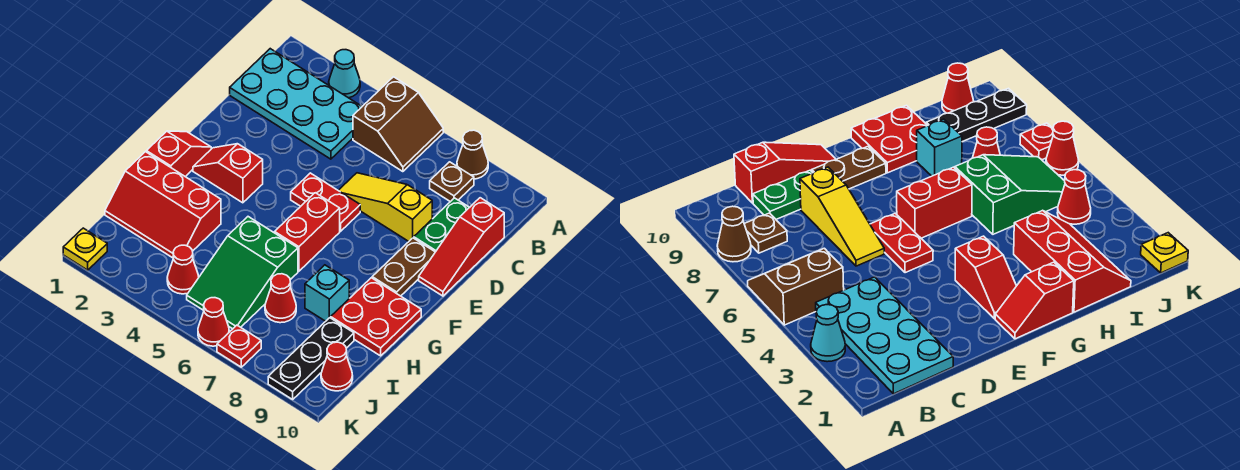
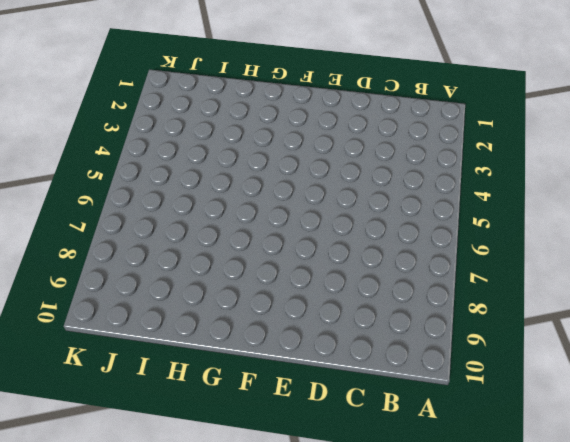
none -> cyan 1x1 cone [329,50,360,98]
none -> brown 2x2 slope [353,77,443,172]
none -> brown 1x1 cone [457,130,488,179]

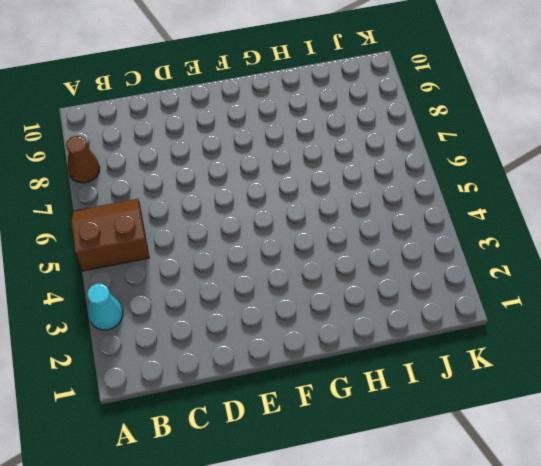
none -> cyan 2x4 plate [230,49,362,159]
none -> brown 1x1 plate [430,162,474,202]
none -> green 1x2 plate [414,198,470,252]

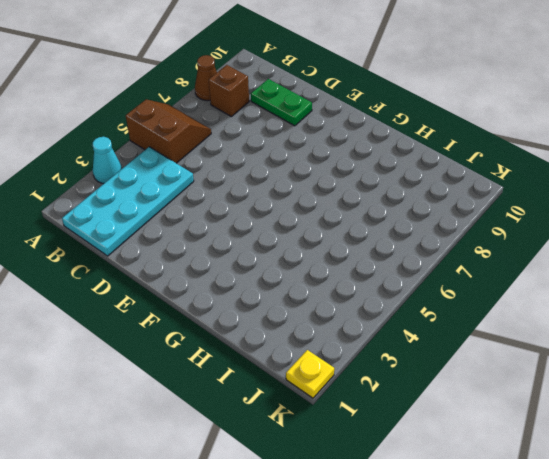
brown 1x1 brick [209,65,249,117] -> brown 1x1 plate [430,162,474,202]
none -> red 1x3 slope [419,198,504,296]
none -> yellow 1x3 slope [338,173,432,241]
none -> red 1x2 plate [291,173,360,231]

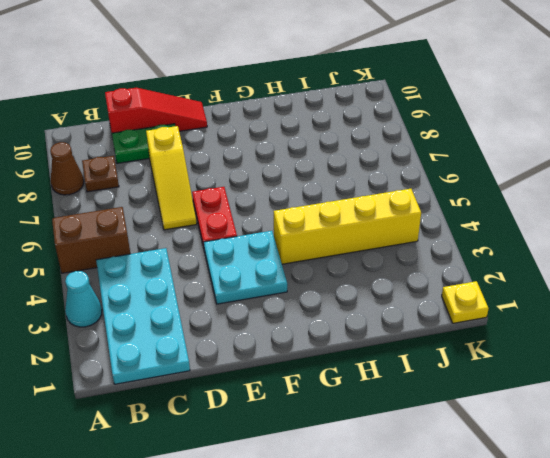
cyan 2x2 plate [204,231,287,304] -> red 1x2 slope [193,144,263,203]
yellow 1x4 brick [274,189,421,264] -> red 1x1 cone [167,245,199,294]
none -> brown 1x2 plate [372,238,435,296]
none -> red 1x2 slope [146,131,211,177]
none -> red 1x2 brick [275,193,340,271]

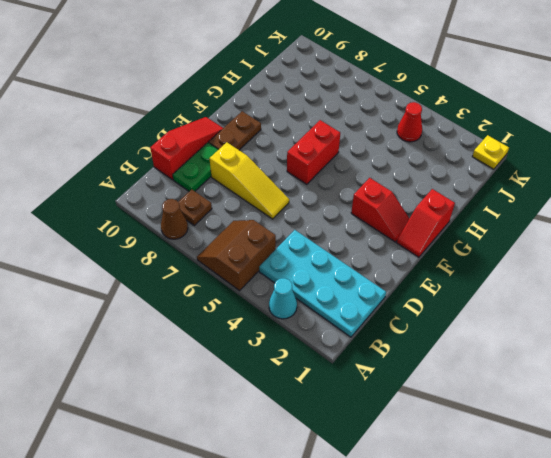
none -> red 1x2 plate [291,173,360,231]
none -> red 2x2 plate [331,278,421,356]
none -> red 2x3 slope [105,152,221,258]

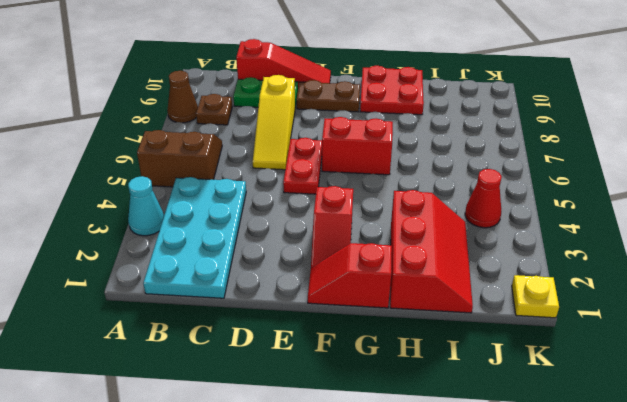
none -> green 2x3 slope [187,217,298,329]
none -> cyan 1x1 brick [305,265,349,321]
none -> red 1x1 cone [265,274,296,323]

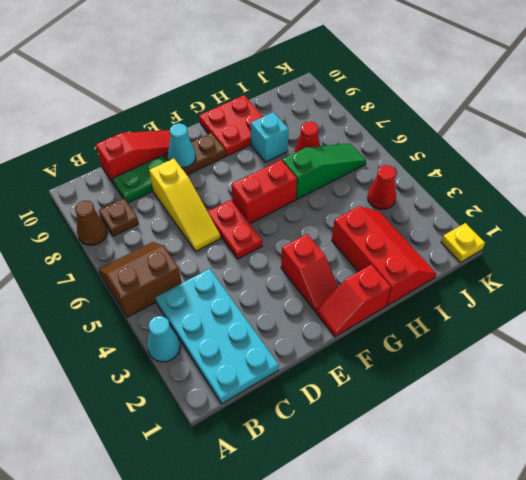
cyan 1x1 cone [168,123,196,168] -> none
green 1x3 slope [282,144,366,199] -> green 2x3 slope [187,217,298,329]
none -> black 1x3 plate [268,318,354,399]
none -> red 1x1 cone [321,342,353,391]
none -> red 1x1 cone [198,298,229,346]

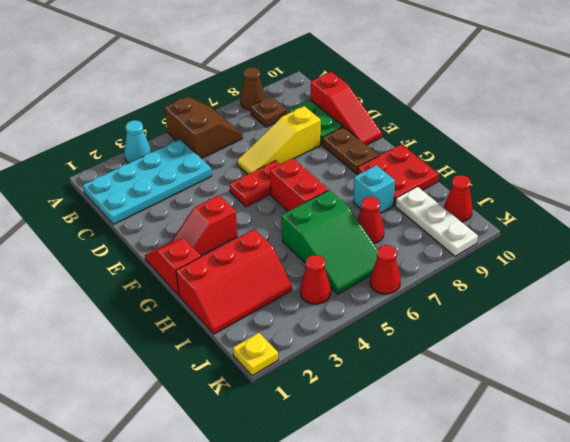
white 1x3 plate [395,187,478,256] -> black 1x3 plate [268,318,354,399]
none -> red 1x1 plate [217,325,261,367]

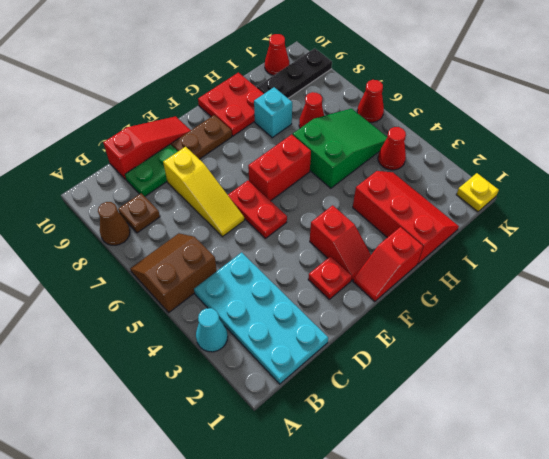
red 1x1 plate [308,256,352,299] -> red 1x1 plate moved to [217,325,261,367]

